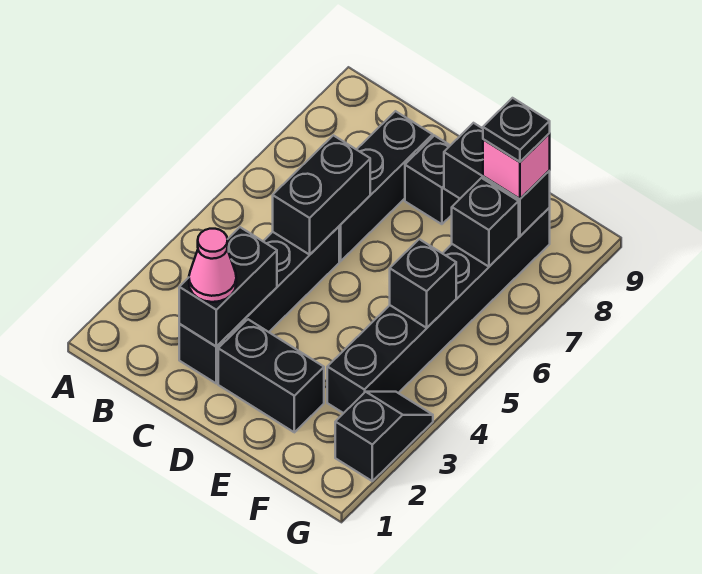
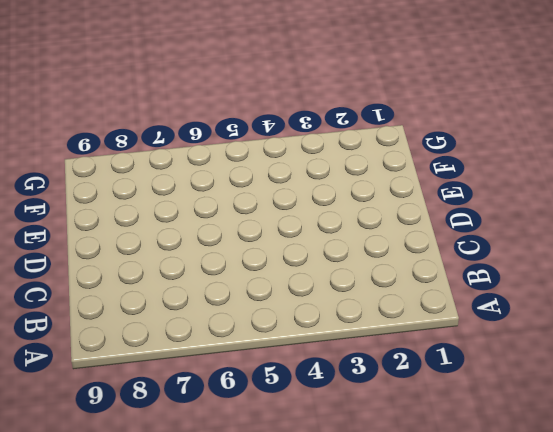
none -> black 1x4 brick [179,227,339,383]
none -> black 1x3 brick [339,111,433,261]
none -> black 1x2 brick [218,319,324,432]

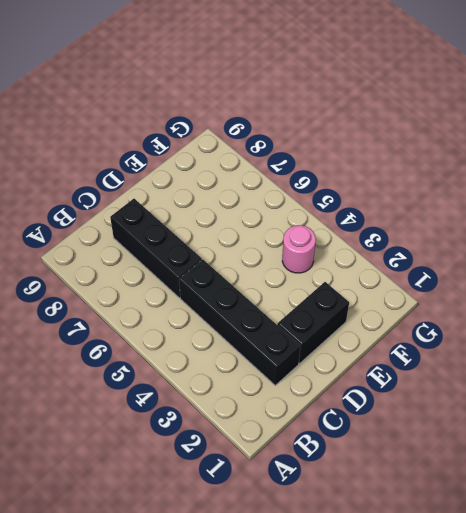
pink 1x1 round brick [282,225,316,273] -> black 1x6 brick [327,208,550,413]
none -> black 1x1 brick [405,136,460,224]
none -> black 1x2 slope [335,392,433,481]
none -> black 1x2 brick [179,227,277,347]

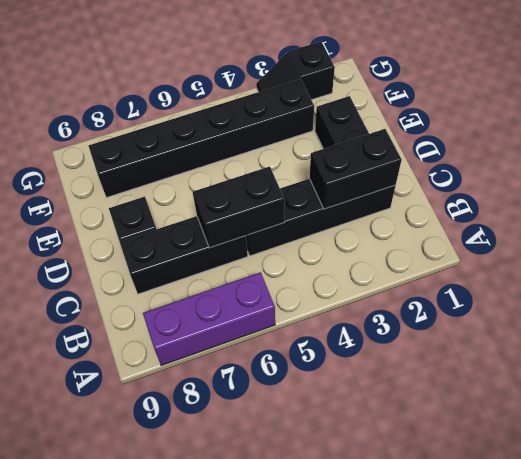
purple 1x3 brick [143,272,275,365] -> none
none -> black 1x2 brick [444,123,550,236]
none -> black 1x1 brick [390,239,456,328]
none -> black 1x1 brick [452,178,519,267]

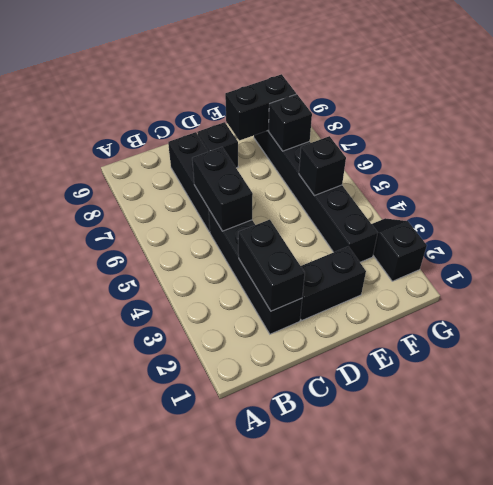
none -> pink 1x1 cone [189,229,236,302]
none -> pink 1x1 brick [483,134,550,199]
none -> black 1x1 plate [483,98,550,162]

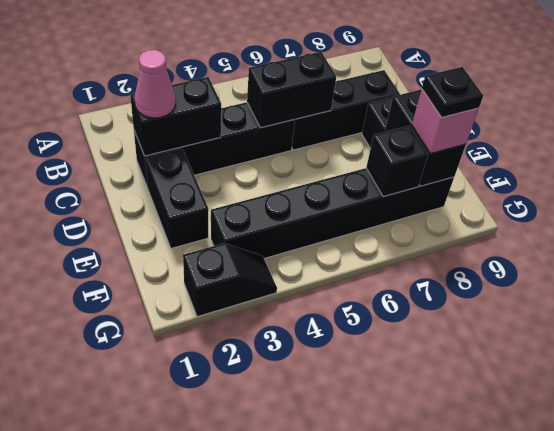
none -> black 1x1 brick [390,239,456,328]

